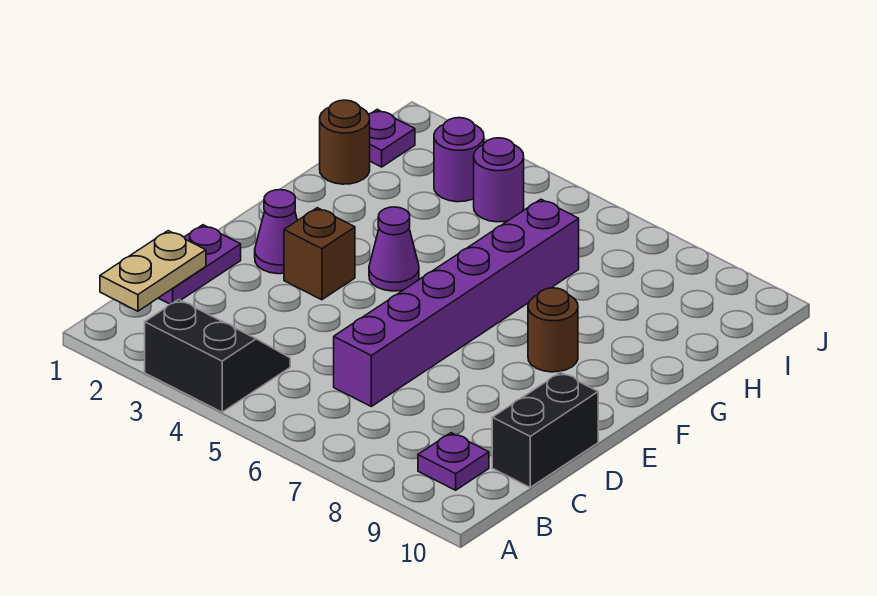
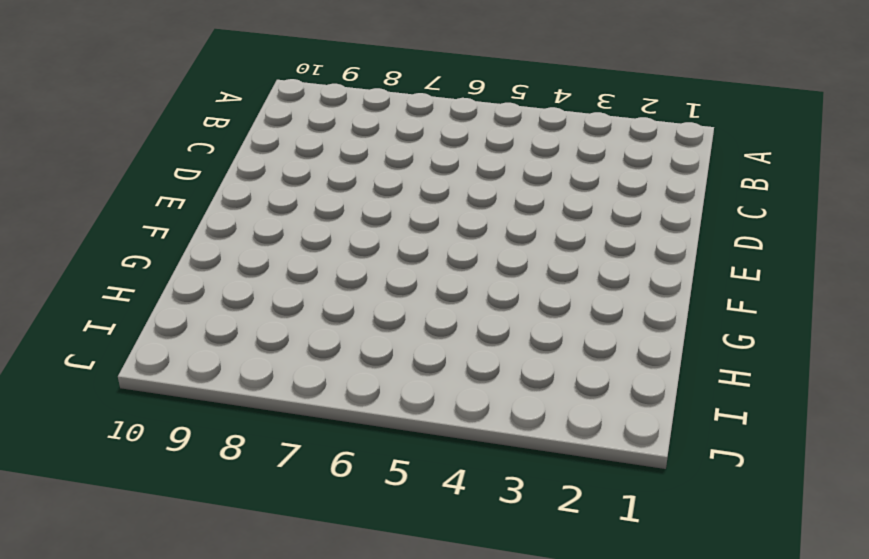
none -> black 2x2 slope [145,299,290,412]
none -> purple 1x1 plate [418,433,489,490]
none -> purple 1x2 plate [159,225,241,304]

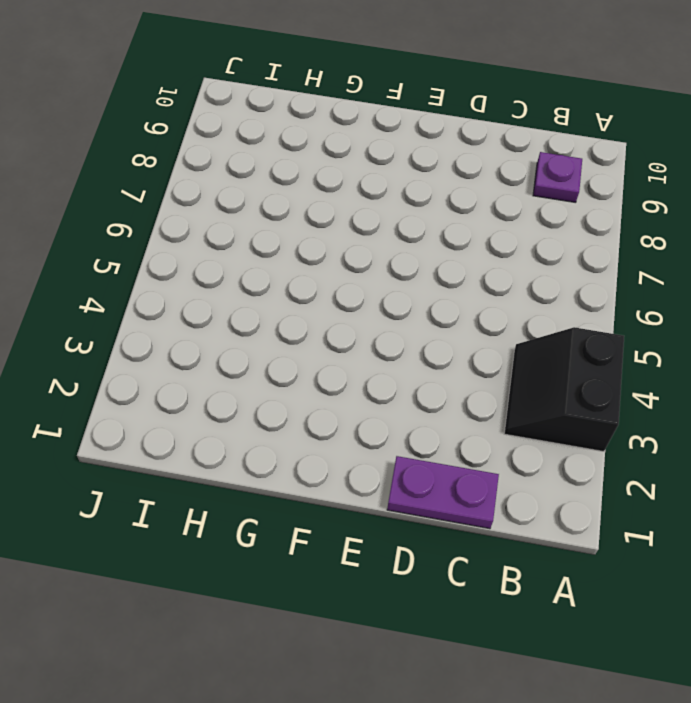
none -> purple 1x6 brick [334,199,579,406]
none -> black 1x2 brick [492,372,598,487]
none -> purple 1x1 cone [255,190,297,274]

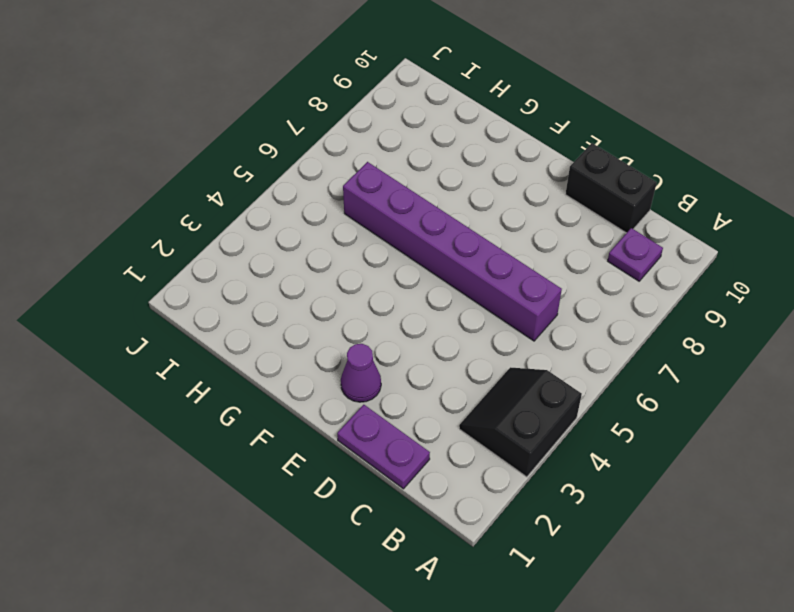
none -> brown 1x1 brick [284,208,355,300]
none -> purple 1x1 cone [369,207,419,291]
none -> brown 1x1 round brick [528,288,578,372]

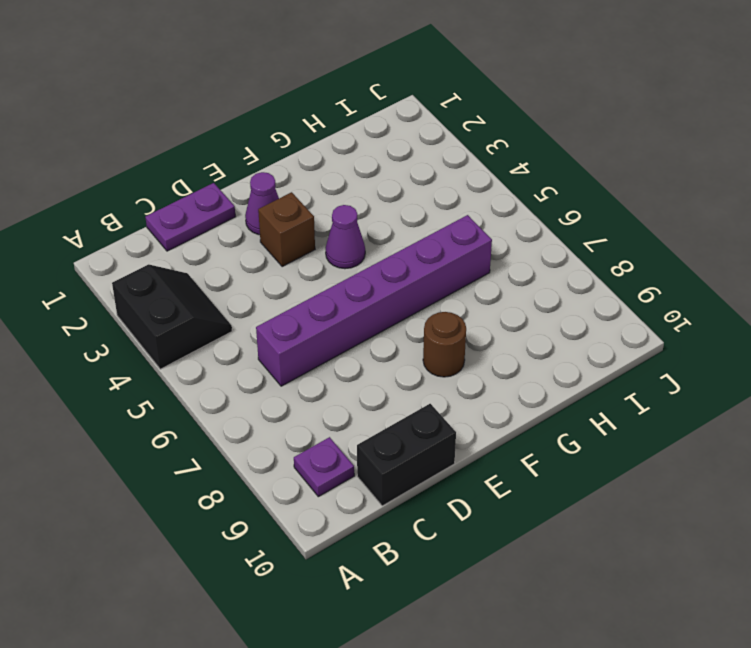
none -> brown 1x1 round brick [320,100,370,184]
none -> purple 1x1 plate [369,109,415,167]
none -> purple 1x1 round brick [434,118,484,202]

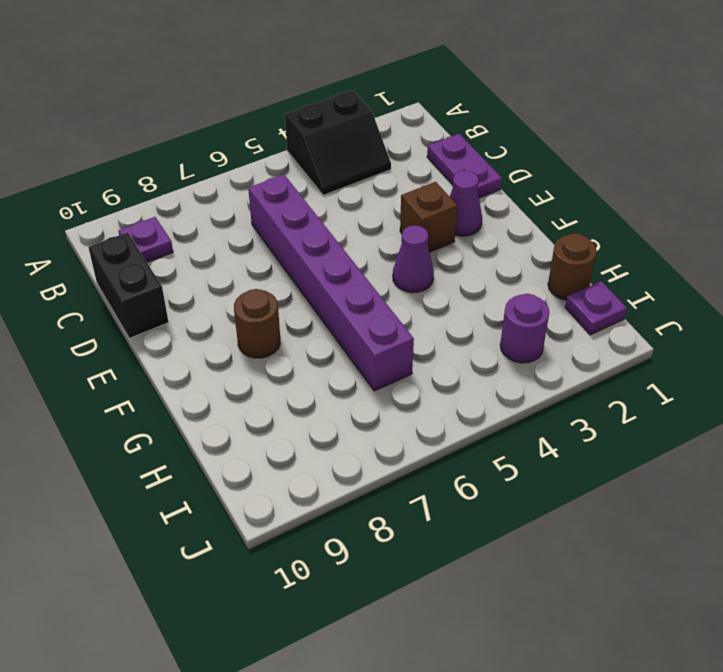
none -> purple 1x1 round brick [474,138,524,222]
none -> tan 1x2 plate [100,231,206,311]

